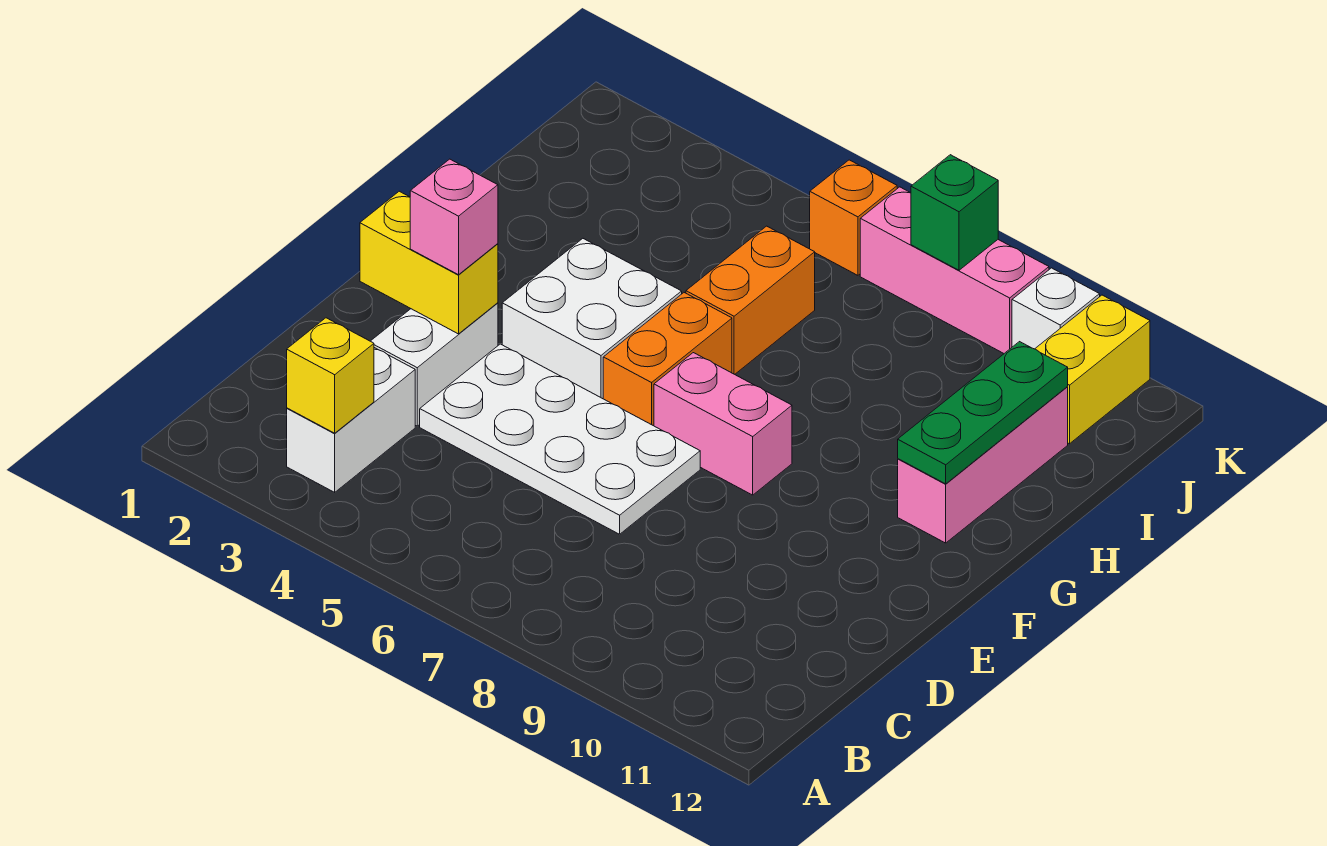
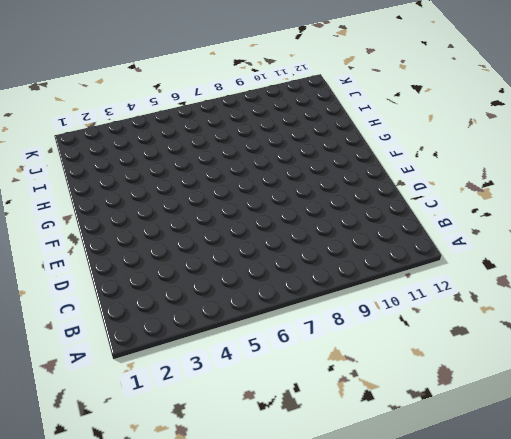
none -> white 1x2 brick [287,348,415,492]
none -> white 1x2 brick [371,303,498,426]
none -> white 2x4 plate [420,344,700,534]

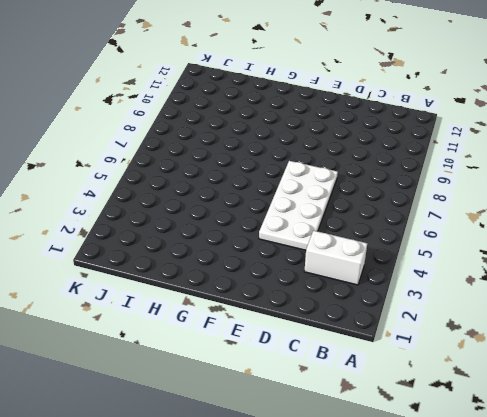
none -> white 1x2 brick [371,303,498,426]
none -> white 2x2 brick [502,239,682,399]
none -> orange 1x2 brick [603,293,732,426]

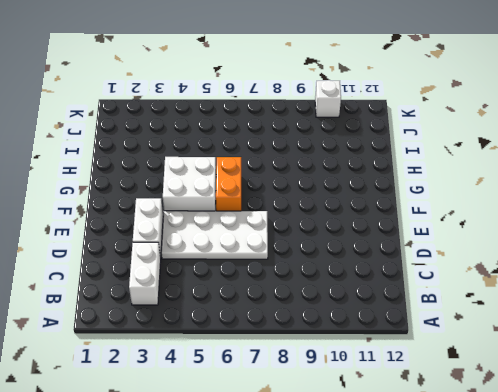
none -> pink 1x2 brick [654,353,792,495]
none -> pink 1x3 brick [898,387,1068,543]
none -> orange 1x2 brick [686,226,815,374]

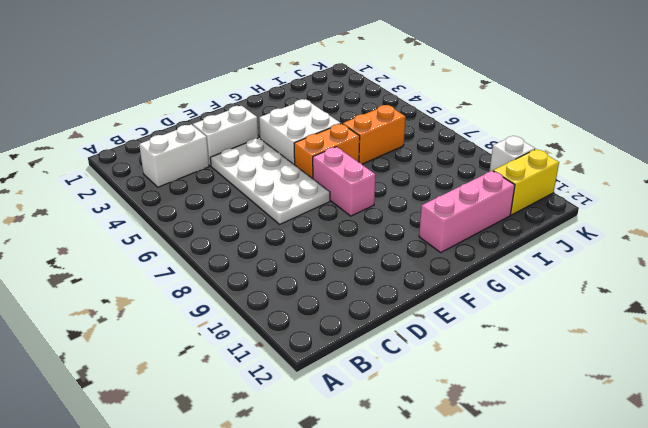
none -> orange 1x1 brick [810,160,897,275]
none -> pink 1x3 brick [860,187,1049,353]
none -> yellow 1x1 brick [287,318,374,433]

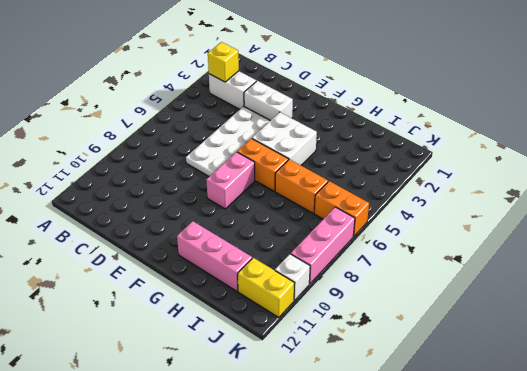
orange 1x2 brick [314,181,369,236] -> orange 1x1 brick [810,160,897,275]
none -> yellow 1x2 brick [360,191,498,334]
none -> green 1x3 plate [898,342,1068,484]
none -> green 1x1 brick [911,155,998,270]

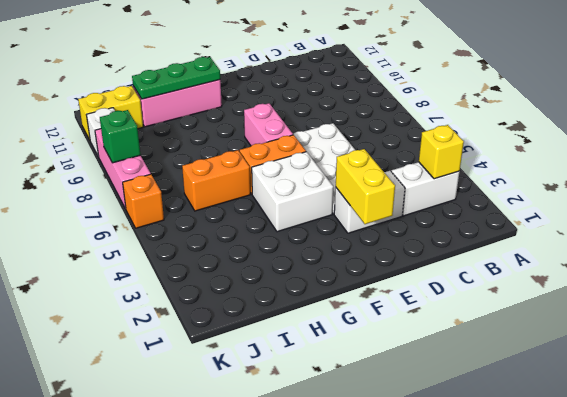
none -> pink 1x1 brick [410,159,498,275]

